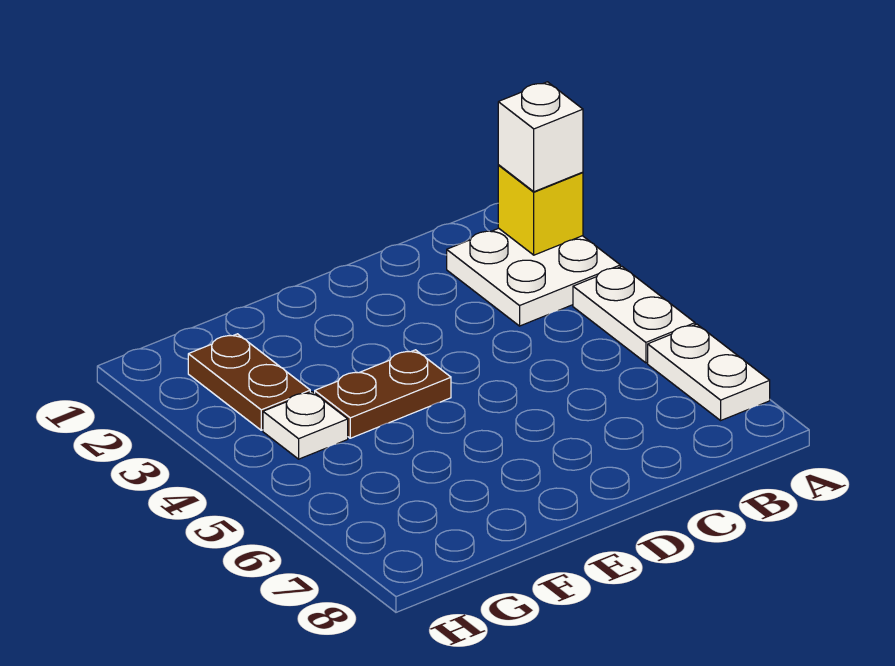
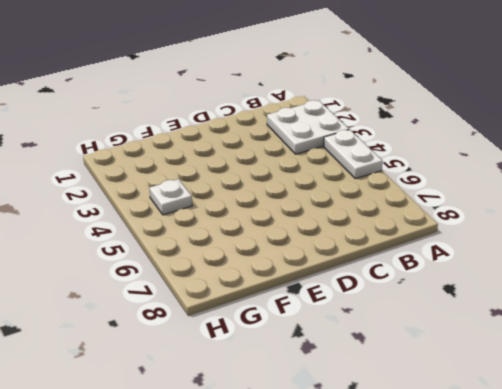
none -> white 1x2 plate [648,324,770,420]
none -> brown 1x2 plate [315,350,451,438]

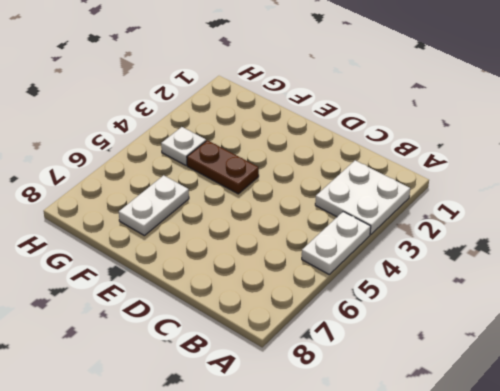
white 1x2 plate [119,175,189,236] -> white 1x2 plate moved to [648,324,770,420]
none -> brown 1x2 plate [188,334,310,430]
none -> yellow 1x1 brick [498,165,583,255]

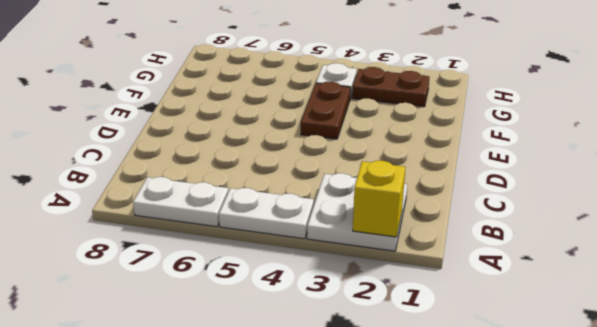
none -> white 1x1 brick [498,82,583,192]

